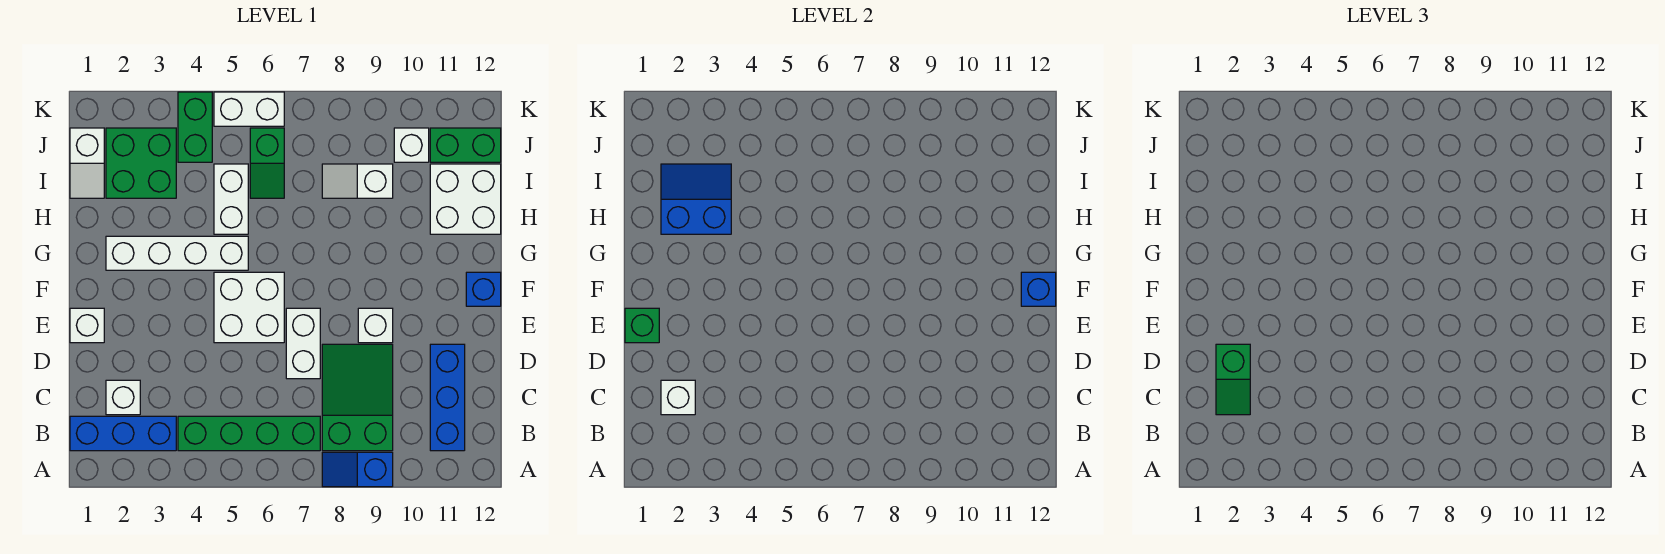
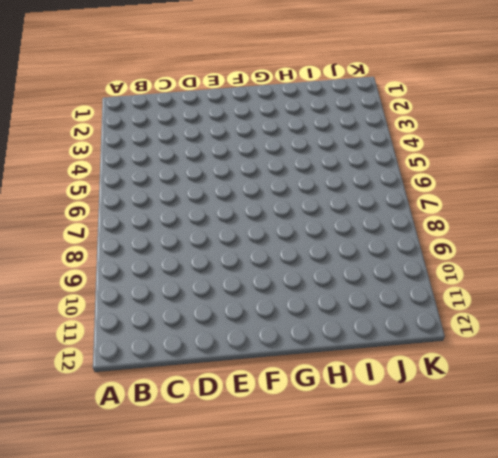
none -> blue 1x2 slope [322,452,393,487]
none -> blue 1x3 brick [70,416,176,451]
none -> green 1x4 brick [178,416,320,451]

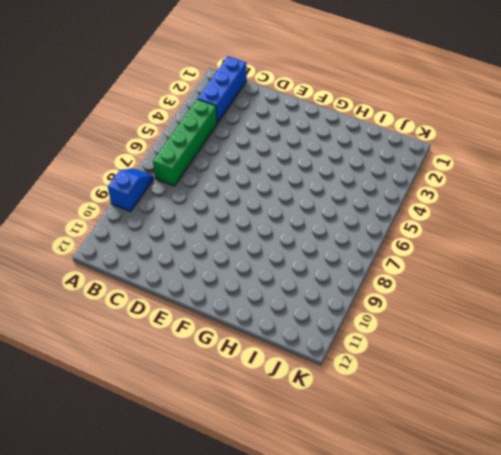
none -> green 2x3 slope [322,344,393,451]
none -> blue 1x3 brick [430,344,465,451]
none -> white 1x1 brick [106,380,140,415]

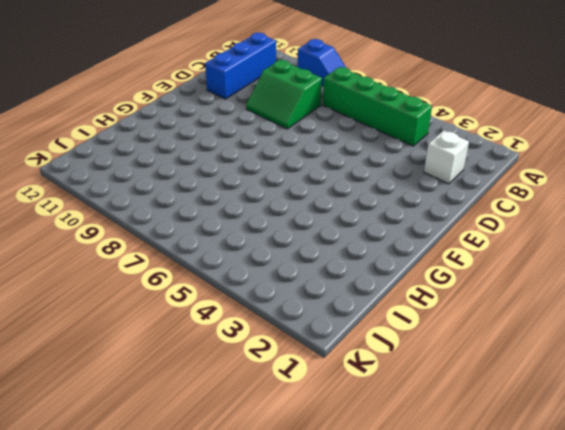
green 2x2 slope [246,60,322,129] -> green 2x3 slope [322,344,393,451]
none -> blue 1x3 brick [70,416,176,451]
none -> white 1x2 brick [286,308,320,379]
none -> white 1x1 brick [70,308,104,343]

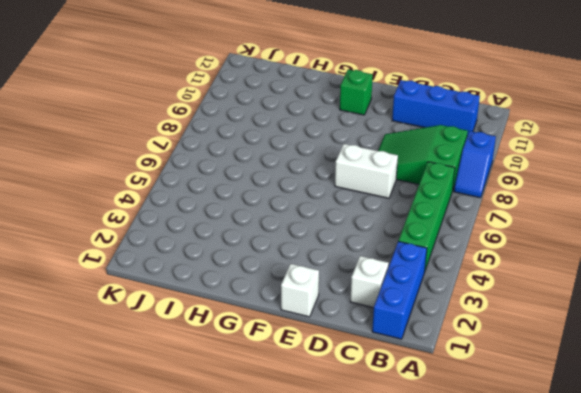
green 1x1 brick [340,70,373,115] -> green 1x1 brick moved to [625,308,659,343]
none -> white 2x2 brick [214,272,284,343]
none -> white 1x1 brick [358,308,393,343]
none -> blue 1x1 brick [466,272,501,306]

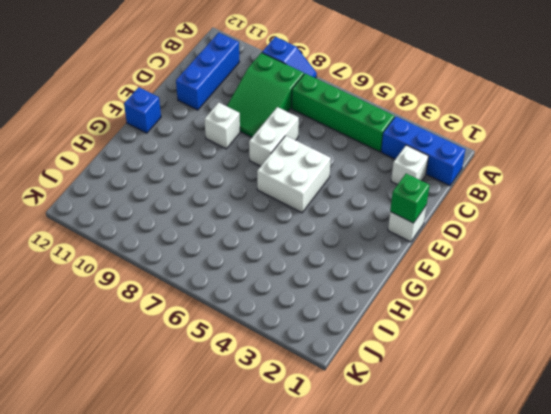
none -> white 1x4 brick [106,236,248,270]
none -> white 1x2 brick [214,164,248,234]
none -> white 2x2 brick [430,164,501,234]

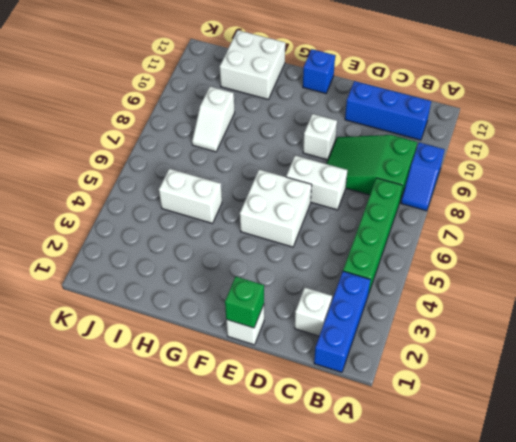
none -> white 1x4 brick [106,236,248,270]
none -> white 1x2 slope [70,128,104,198]
none -> green 2x2 brick [106,128,176,198]

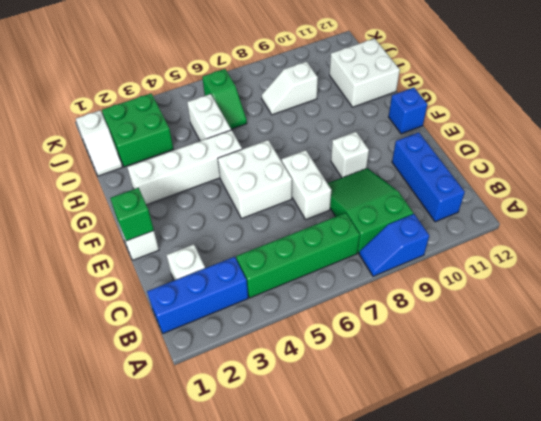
none -> green 1x2 brick [178,92,212,162]
none -> white 1x1 brick [394,128,429,162]
none -> green 1x2 brick [430,128,501,162]

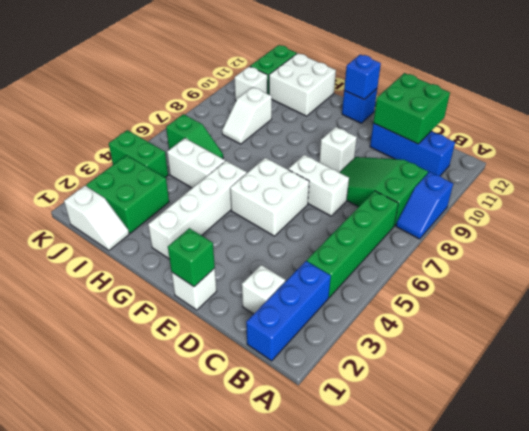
green 2x2 brick [373,73,450,144] -> none
none -> white 1x2 brick [214,92,284,126]
none -> white 1x1 brick [661,380,695,415]
none -> blue 2x2 slope [661,164,731,234]

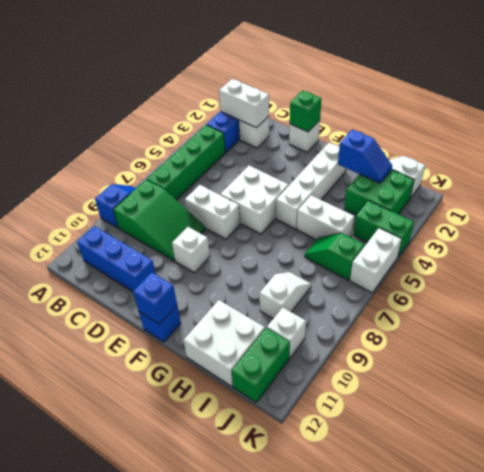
white 1x2 brick [219,79,269,128] -> white 1x1 brick [661,380,695,415]
blue 1x2 slope [338,129,392,183] -> blue 2x2 slope [661,164,731,234]
none -> green 1x2 slope [1216,344,1250,415]

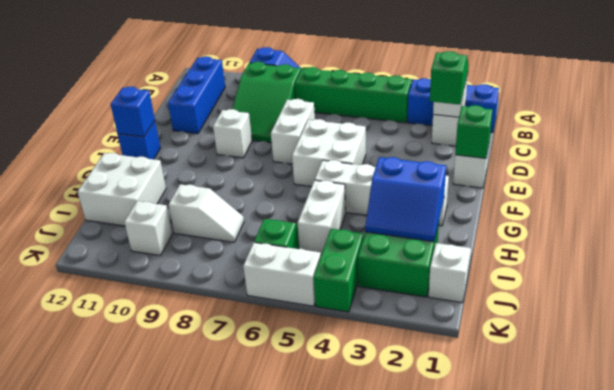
none -> green 1x2 brick [430,128,501,162]

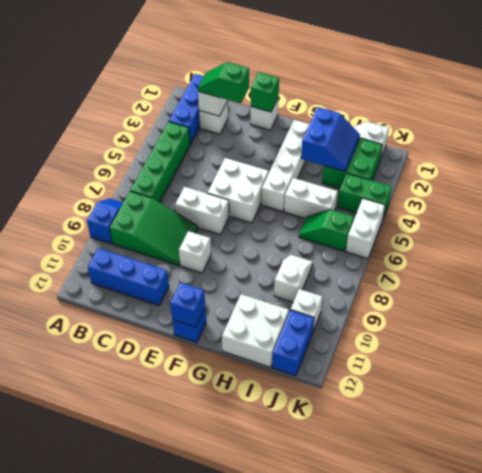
blue 1x2 brick [272,310,314,376] -> green 1x2 brick [430,128,501,162]

